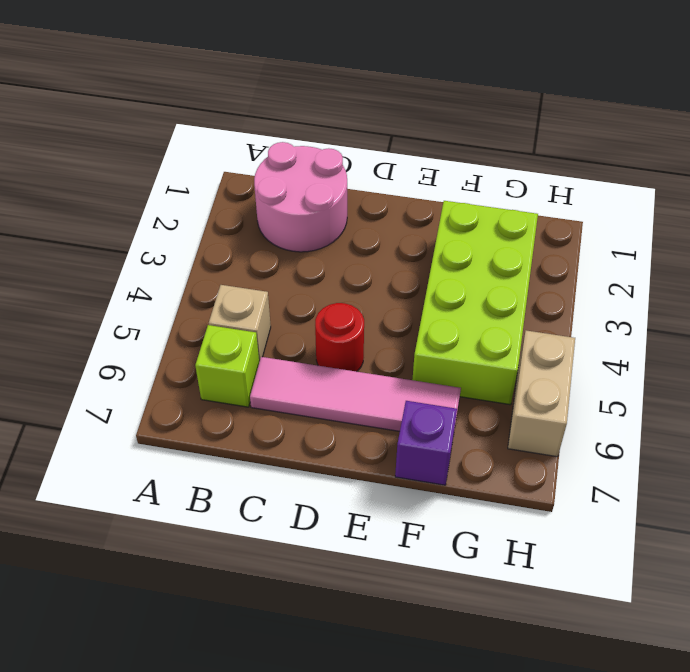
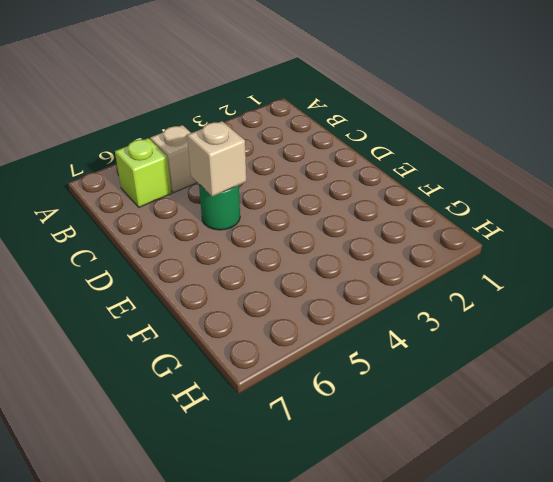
green 1x1 round brick [199,184,240,230] -> red 1x1 round brick [315,303,364,372]
tan 1x1 brick [187,121,246,196] -> none
none -> pink 2x2 round brick [254,142,347,252]
none -> pink 1x4 tile [250,357,461,431]

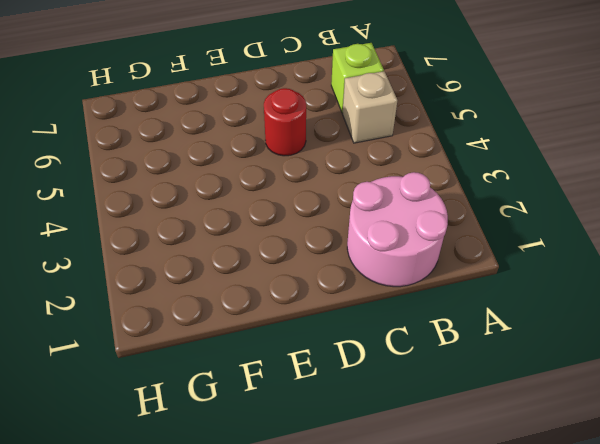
none -> pink 1x4 tile [250,357,461,431]
none -> lime 2x4 brick [412,201,538,405]

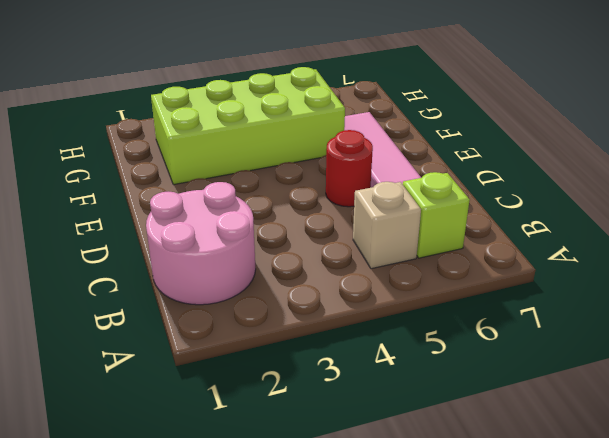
none -> purple 1x1 brick [395,401,457,485]
none -> tan 1x2 brick [508,330,575,457]

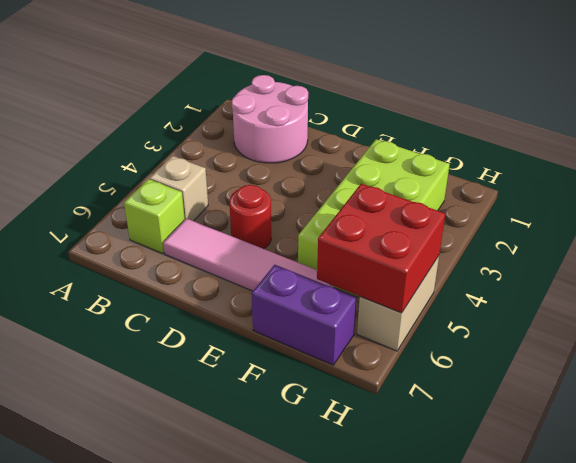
purple 1x2 brick [252,265,356,365] -> purple 1x1 brick [395,401,457,485]
red 2x2 brick [317,184,445,313] -> none

